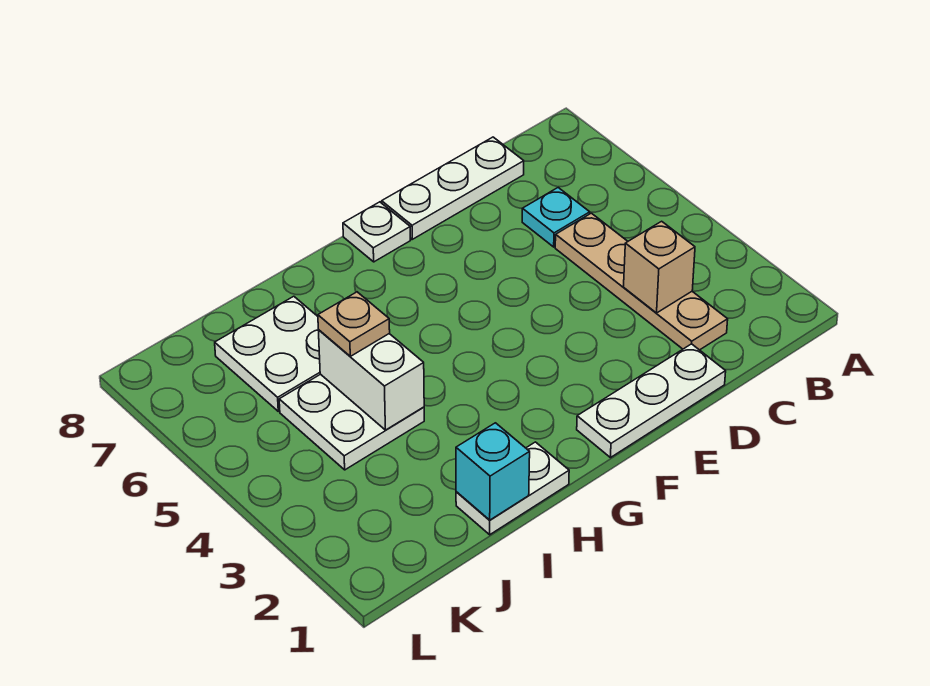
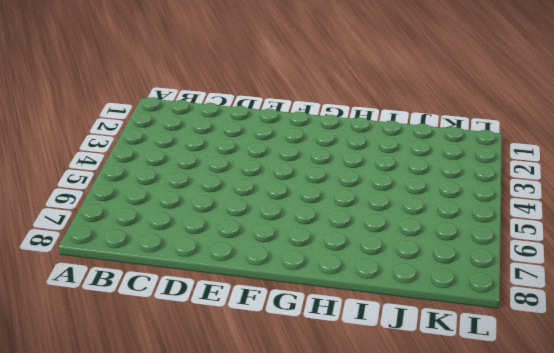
none -> tan 1x4 plate [555,213,728,350]
none -> cyan 1x1 plate [522,188,590,247]
none -> white 1x3 plate [382,137,524,239]

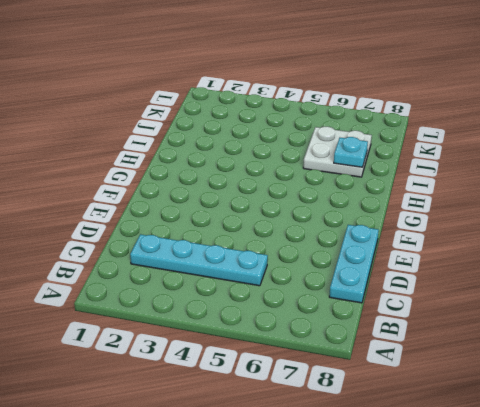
cyan 1x4 plate [130,234,268,286] -> tan 1x4 plate [555,213,728,350]
cyan 1x3 plate [329,225,379,303] -> white 1x3 plate [382,137,524,239]
cyan 1x1 plate [334,137,368,167] -> cyan 1x1 plate moved to [522,188,590,247]
none -> white 1x3 plate [577,344,726,458]
none -> white 1x1 plate [343,202,411,262]
none -> white 1x2 plate [456,442,569,535]

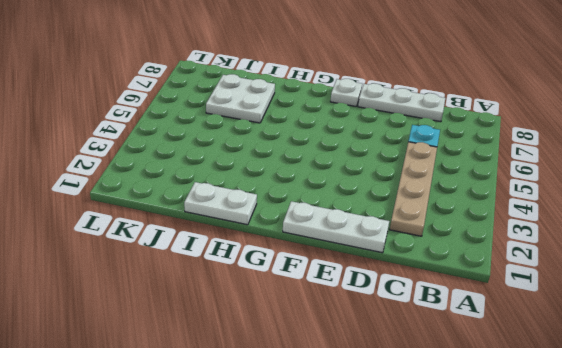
none -> white 2x2 plate [279,374,424,470]
none -> tan 1x1 brick [624,221,695,313]
none -> cyan 1x1 brick [456,423,530,520]

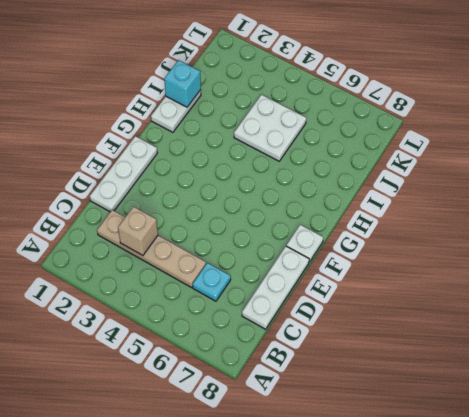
none -> white 2x2 plate [215,296,320,411]
none -> white 1x2 brick [318,330,424,430]
none -> tan 1x1 plate [318,292,390,356]

